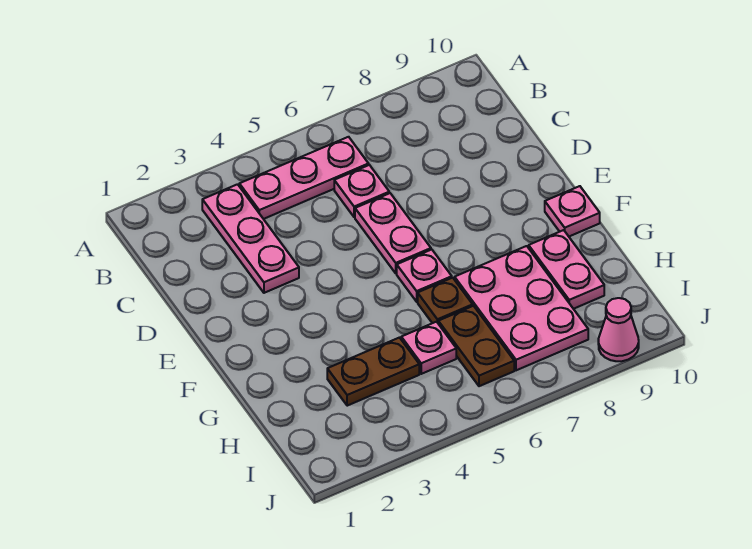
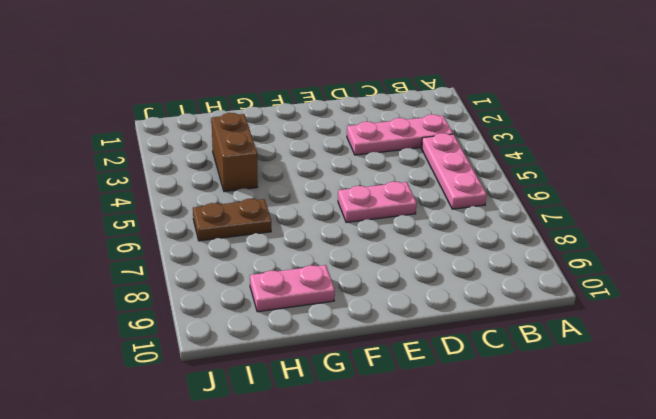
brown 1x2 brick [211,113,258,192] -> brown 1x2 plate [327,338,419,406]
none -> pink 1x1 plate [334,165,389,217]
none -> pink 1x1 plate [397,250,452,302]
none -> pink 1x1 plate [545,186,600,236]

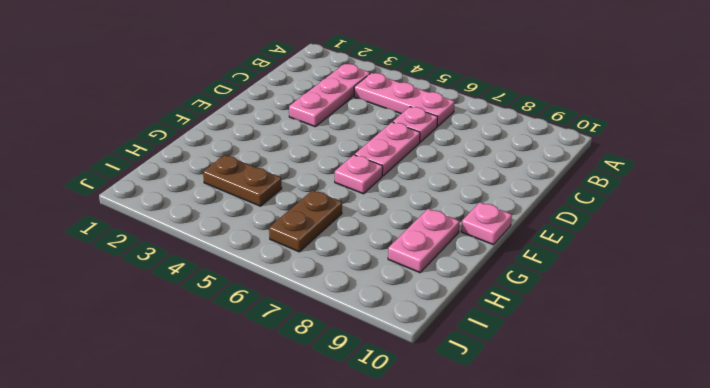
none -> brown 1x1 plate [418,278,473,323]
none -> pink 2x3 plate [455,246,588,370]
none -> pink 1x1 plate [401,322,456,374]

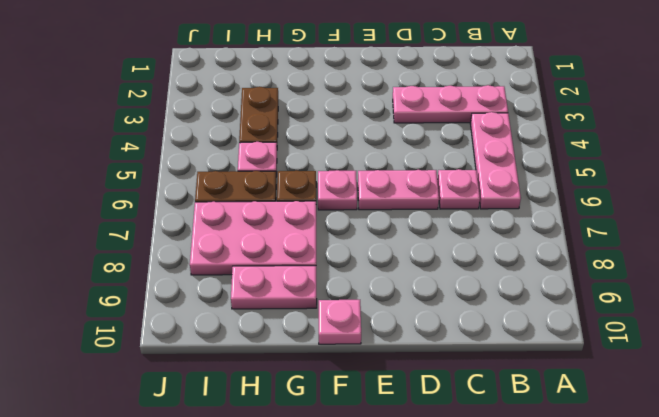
none -> pink 1x1 cone [598,298,639,361]

